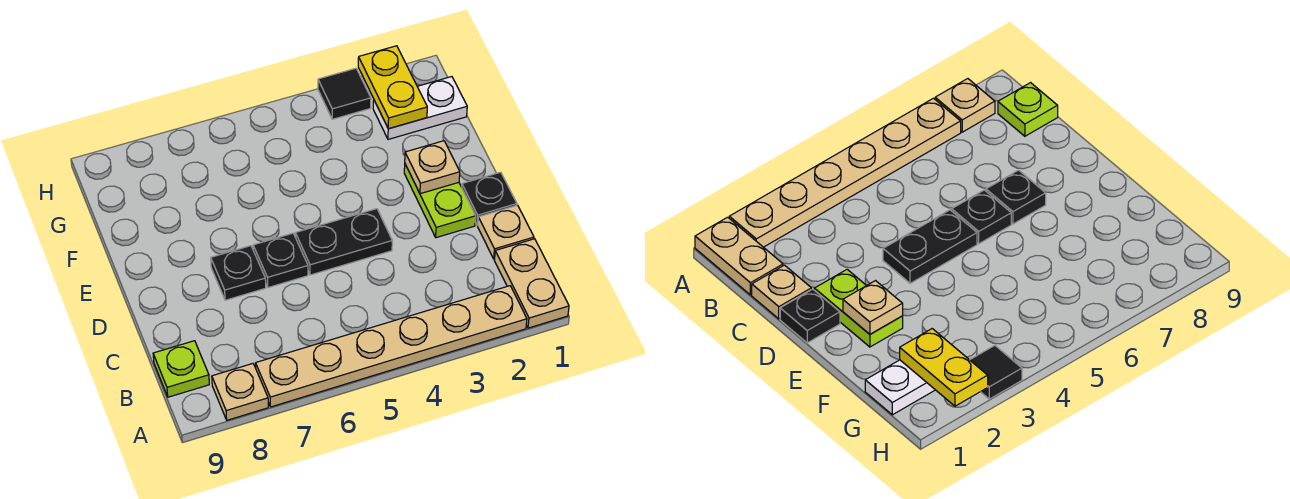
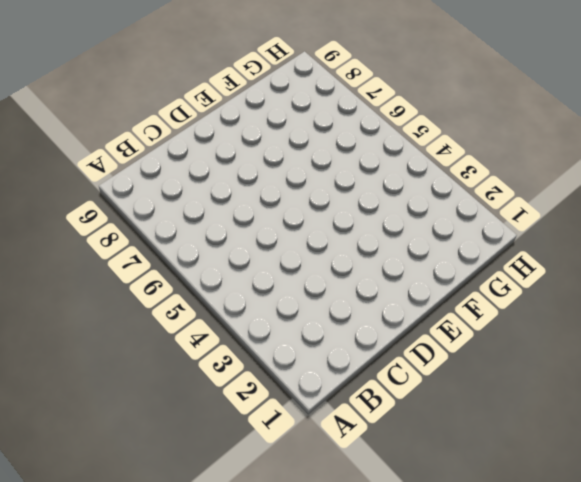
none -> tan 1x2 plate [494,239,569,328]
none -> tan 1x6 plate [256,286,527,407]
none -> tan 1x1 plate [212,364,268,420]

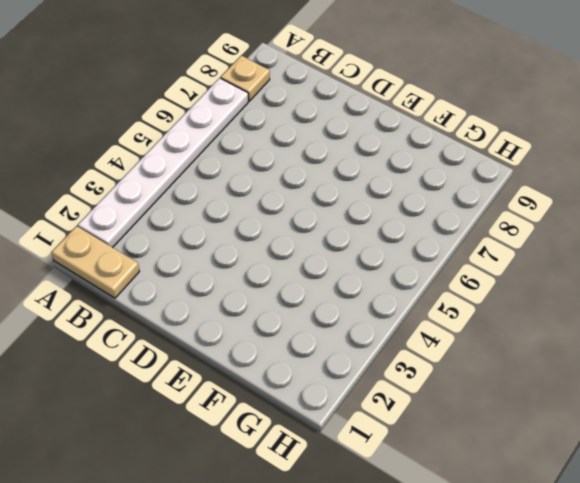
white 1x6 plate [78,78,248,248] -> tan 1x6 plate [256,286,527,407]
none -> lime 1x1 plate [153,341,209,397]
none -> tan 1x1 plate [478,205,534,259]
none -> black 1x1 plate [462,172,517,225]

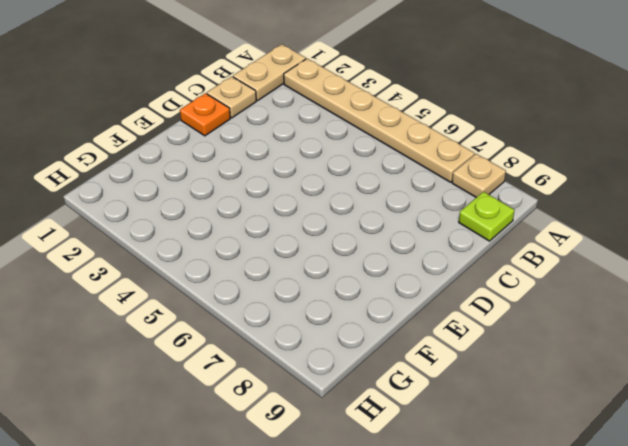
orange 1x1 plate [180,93,230,136] -> black 1x1 plate [462,172,517,225]
none -> lime 1x2 plate [404,164,476,238]
none -> black 1x2 plate [295,209,392,275]
none -> black 1x1 plate [253,233,308,288]

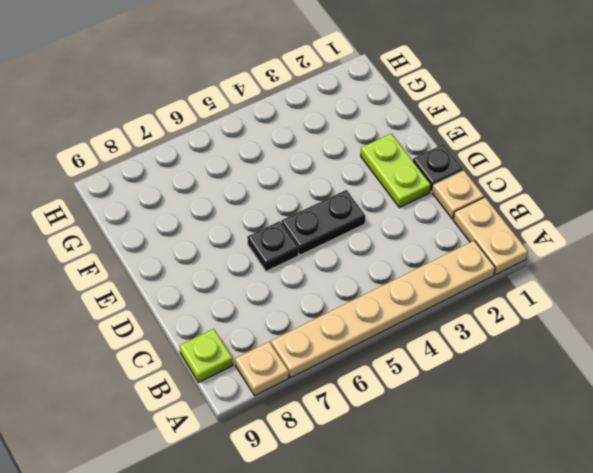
none -> black 1x1 plate [211,246,266,300]
none -> white 1x2 plate [373,77,467,139]
none -> black 1x1 tile [318,68,371,119]

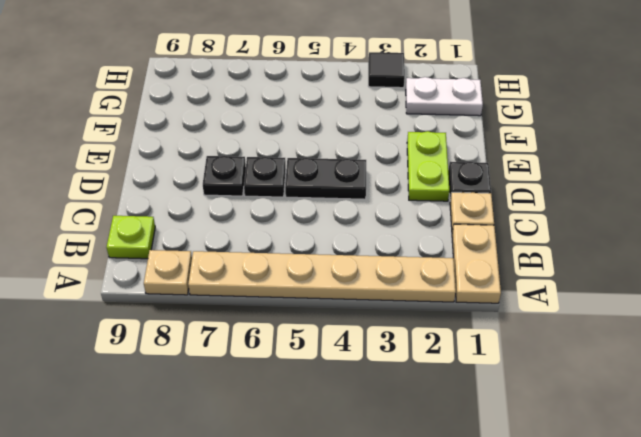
none -> tan 1x1 plate [405,141,460,194]
none -> yellow 1x2 plate [358,46,427,129]

